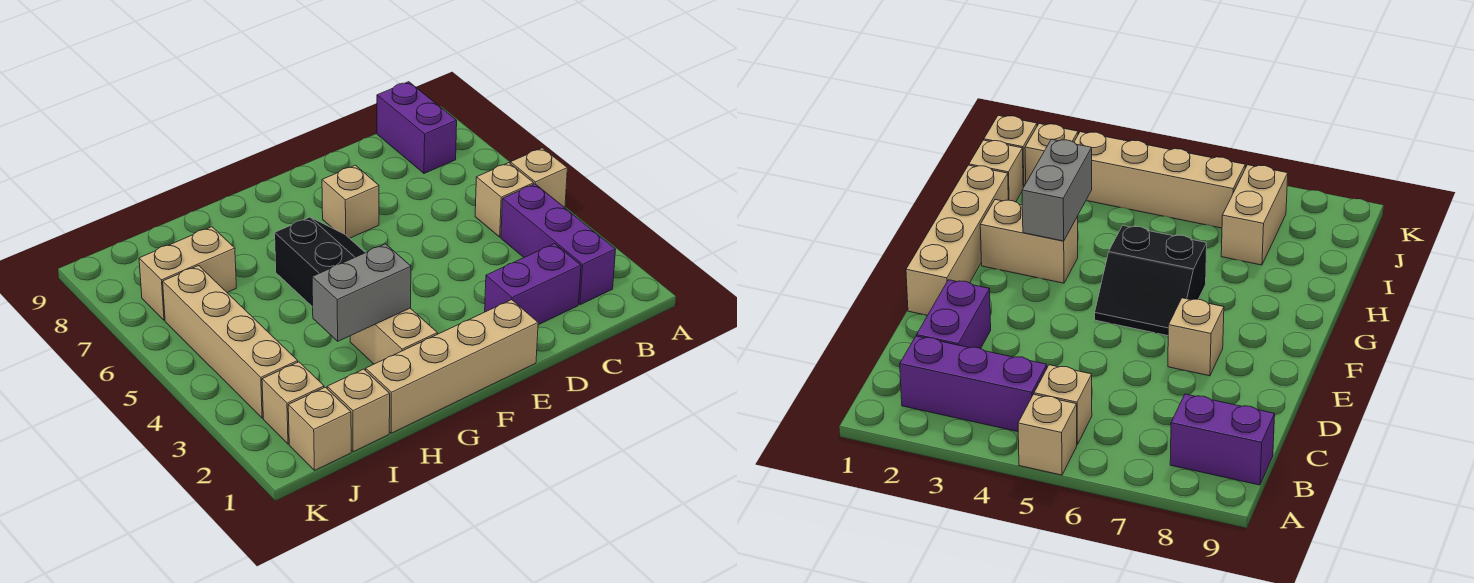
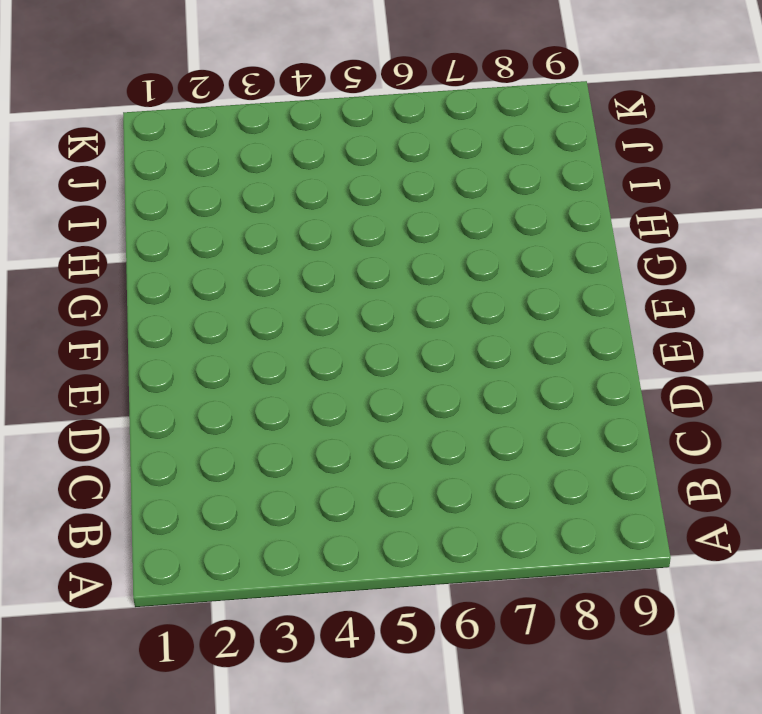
none -> tan 1x1 brick [510,148,567,208]
none -> purple 1x3 brick [501,184,616,305]
none -> tan 1x1 brick [475,163,534,237]

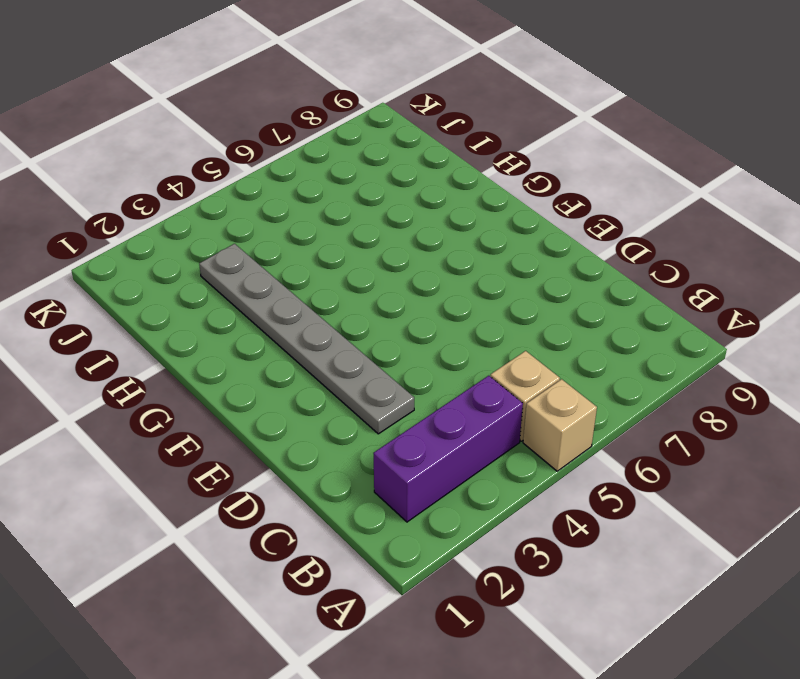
grey 1x6 plate [199,244,414,434] -> tan 1x2 brick [350,308,437,364]
none -> purple 1x2 brick [377,82,457,173]
none -> purple 1x2 brick [485,244,581,325]
none -> tan 1x4 brick [366,300,538,433]

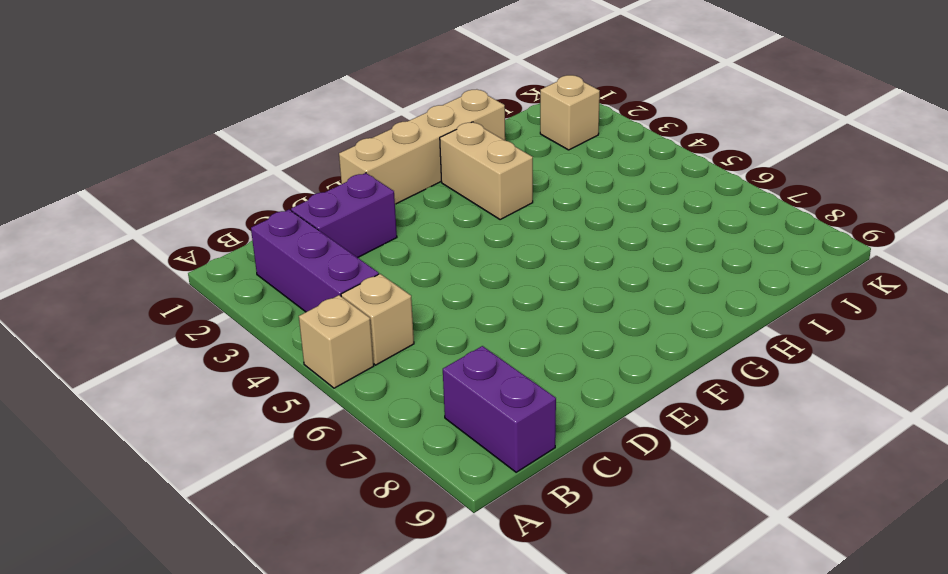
none -> tan 1x1 brick [322,165,379,238]
none -> black 2x2 slope [275,217,365,307]
none -> tan 1x1 brick [327,369,390,452]

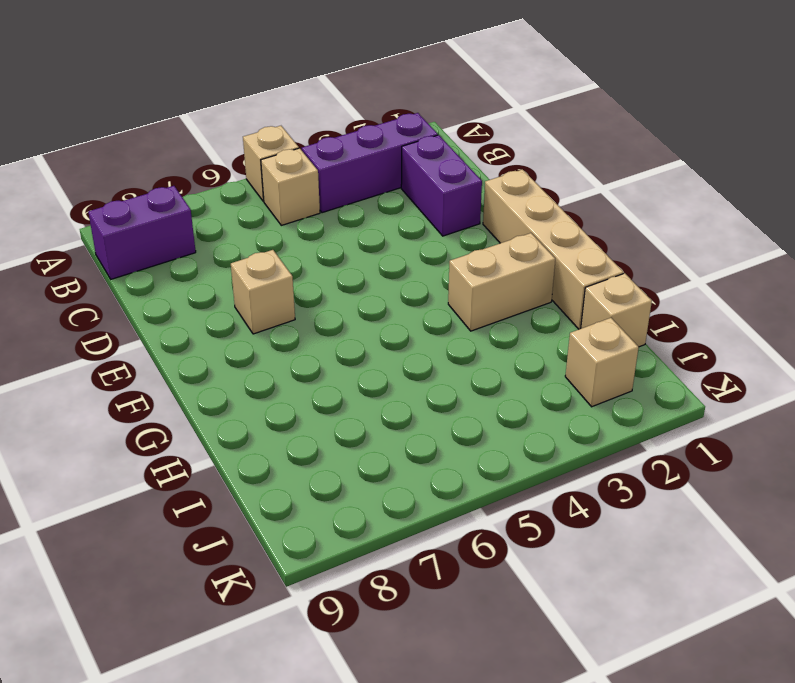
none -> black 2x2 slope [275,217,365,307]
none -> tan 1x2 brick [139,227,236,320]
none -> tan 1x1 brick [288,387,351,470]

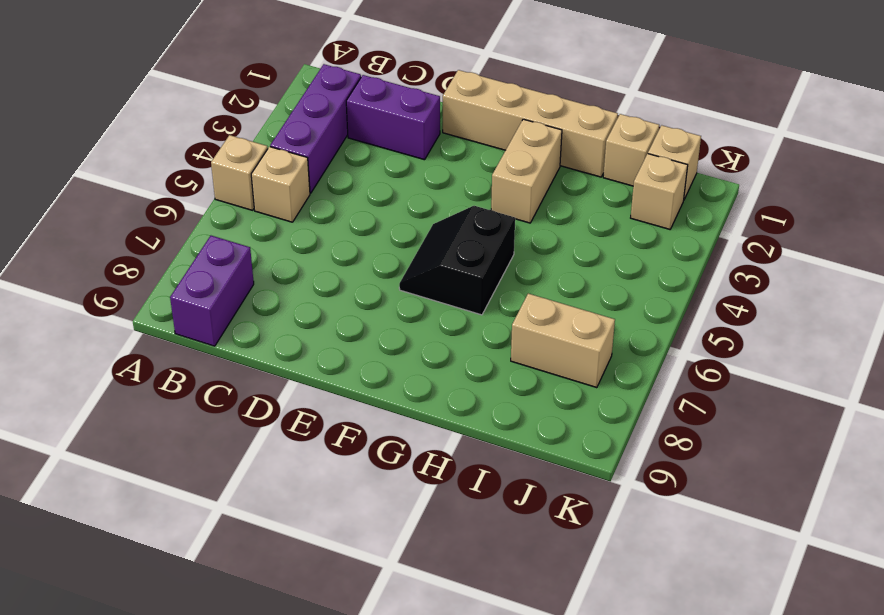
none -> tan 1x1 brick [322,165,379,238]
none -> tan 1x4 brick [163,266,298,418]
none -> grey 1x2 brick [312,244,411,341]

